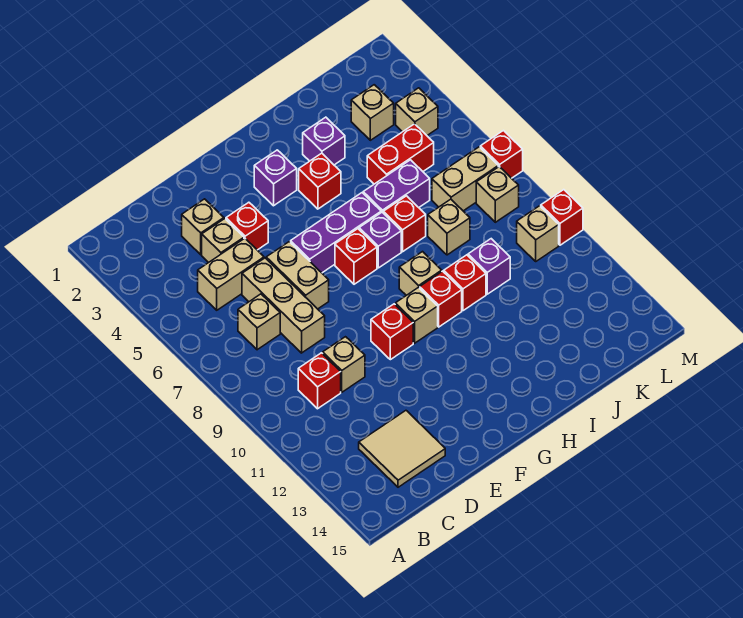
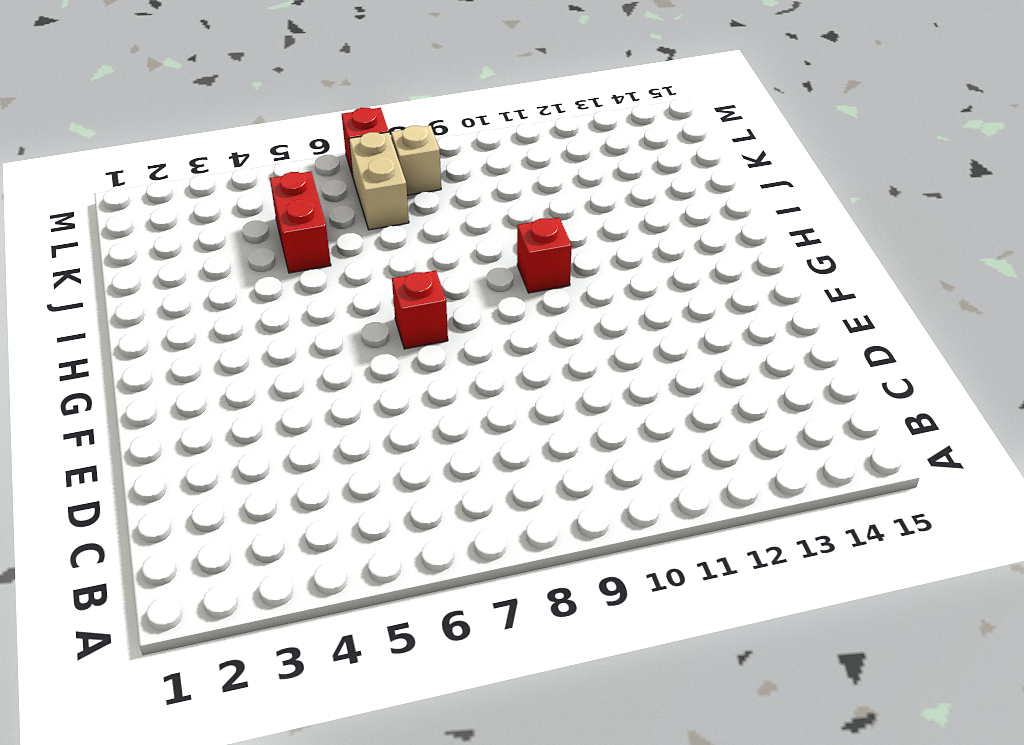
none -> tan 1x2 brick [198,238,264,310]
none -> tan 1x1 brick [238,294,280,350]
none -> red 1x1 brick [298,353,341,409]
none -> tan 2x2 tile [359,411,445,487]

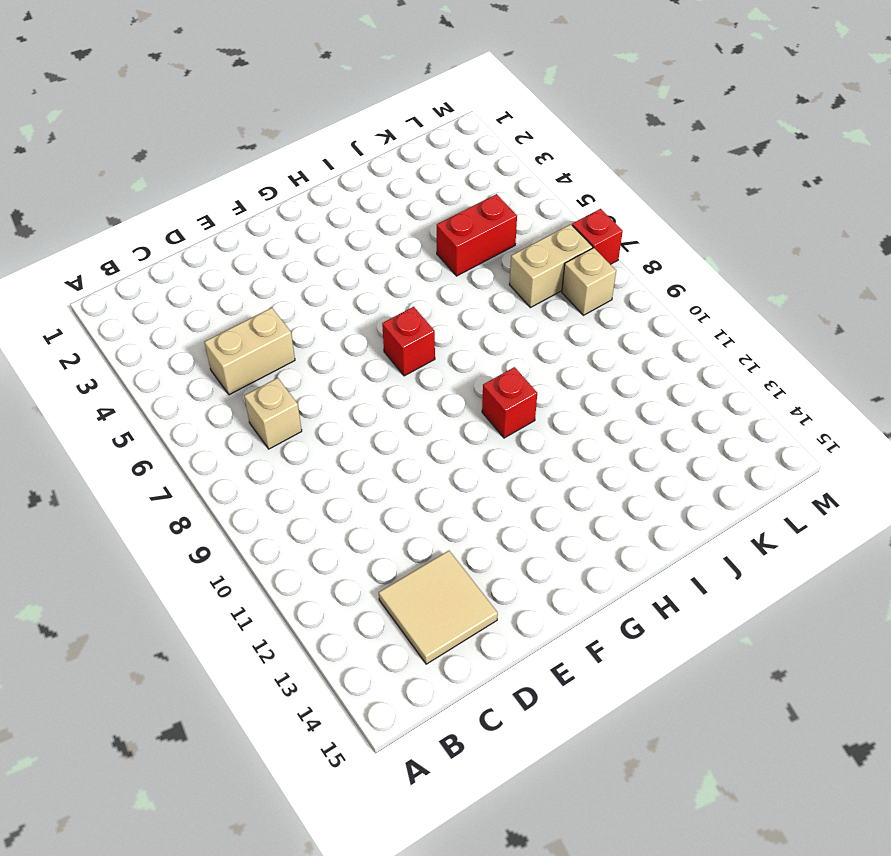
none -> red 1x1 brick [298,353,341,409]
none -> tan 1x1 brick [182,199,224,255]
none -> tan 1x1 brick [202,219,244,263]
none -> tan 1x3 brick [242,258,325,353]

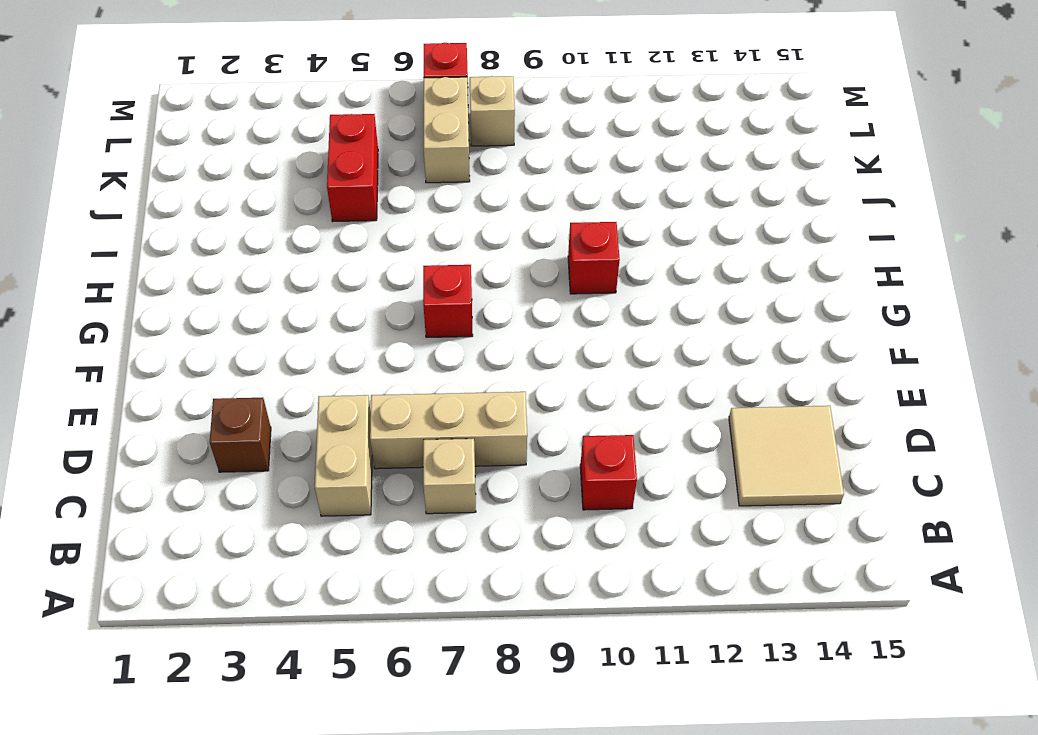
brown 1x1 brick [210,398,271,472] -> tan 1x1 brick [182,199,224,255]
none -> tan 1x1 brick [202,219,244,263]
none -> tan 1x1 brick [323,337,365,392]
none -> red 1x1 brick [226,202,268,250]
none -> tan 1x2 brick [266,242,329,309]

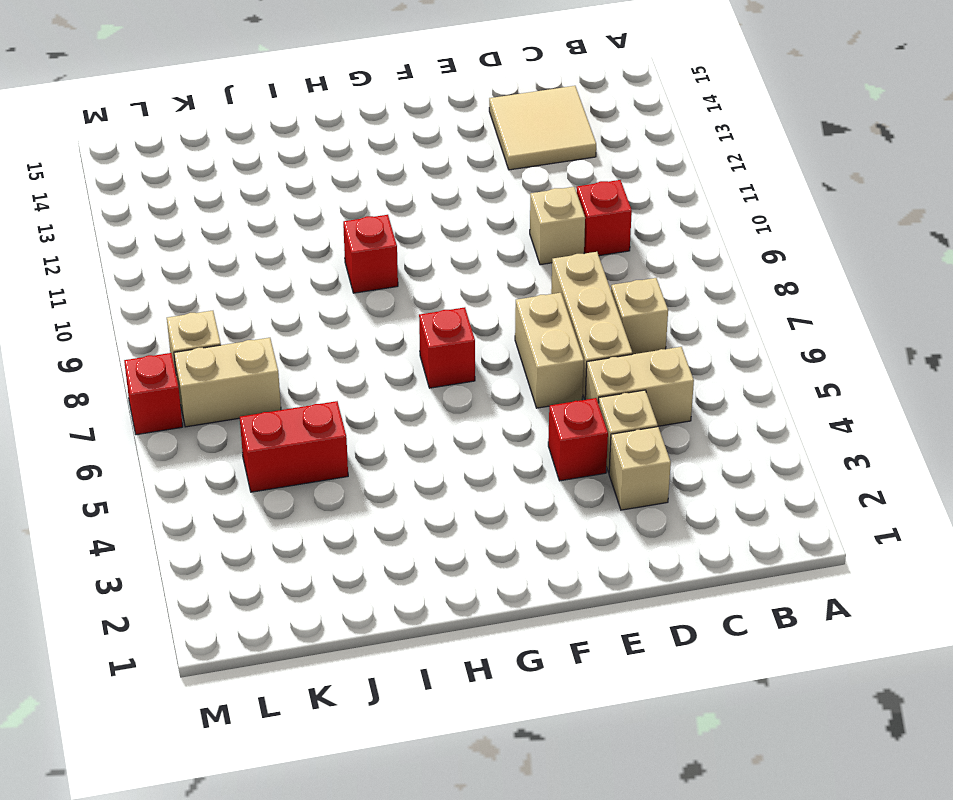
none -> purple 1x3 brick [291,193,381,273]
none -> red 1x1 brick [371,304,413,360]
none -> purple 1x1 brick [254,150,297,206]
none -> tan 1x1 brick [395,287,438,343]

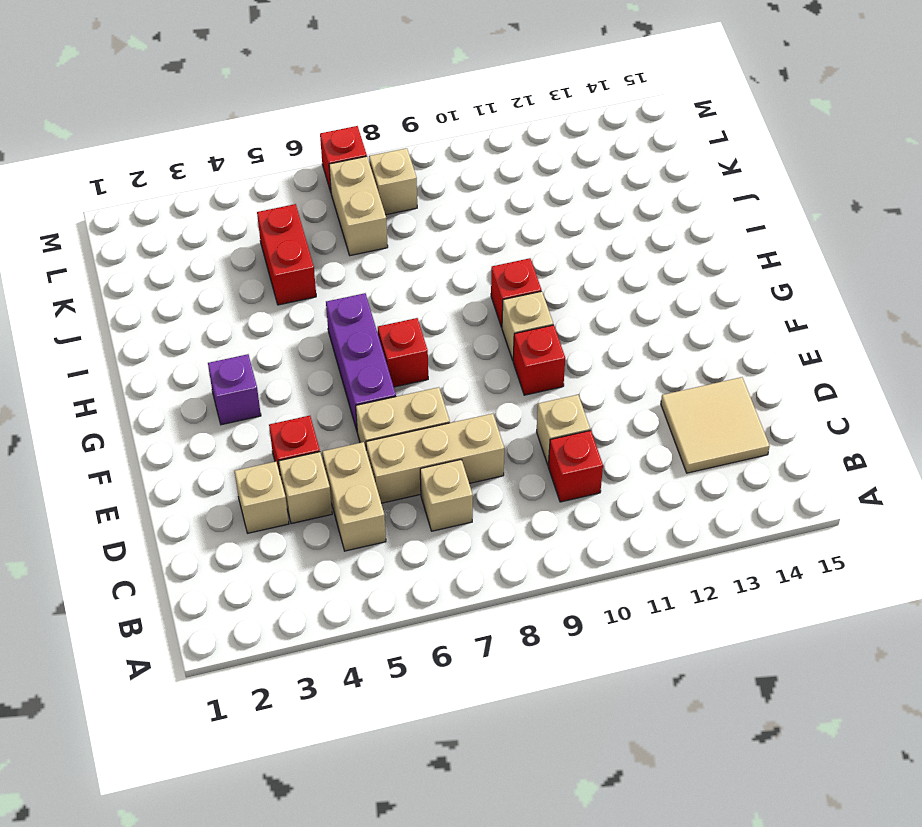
none -> red 1x1 brick [299,153,341,209]
none -> purple 1x1 brick [359,212,401,268]
none -> tan 1x1 brick [399,252,442,295]
none -> purple 1x1 brick [303,117,345,165]

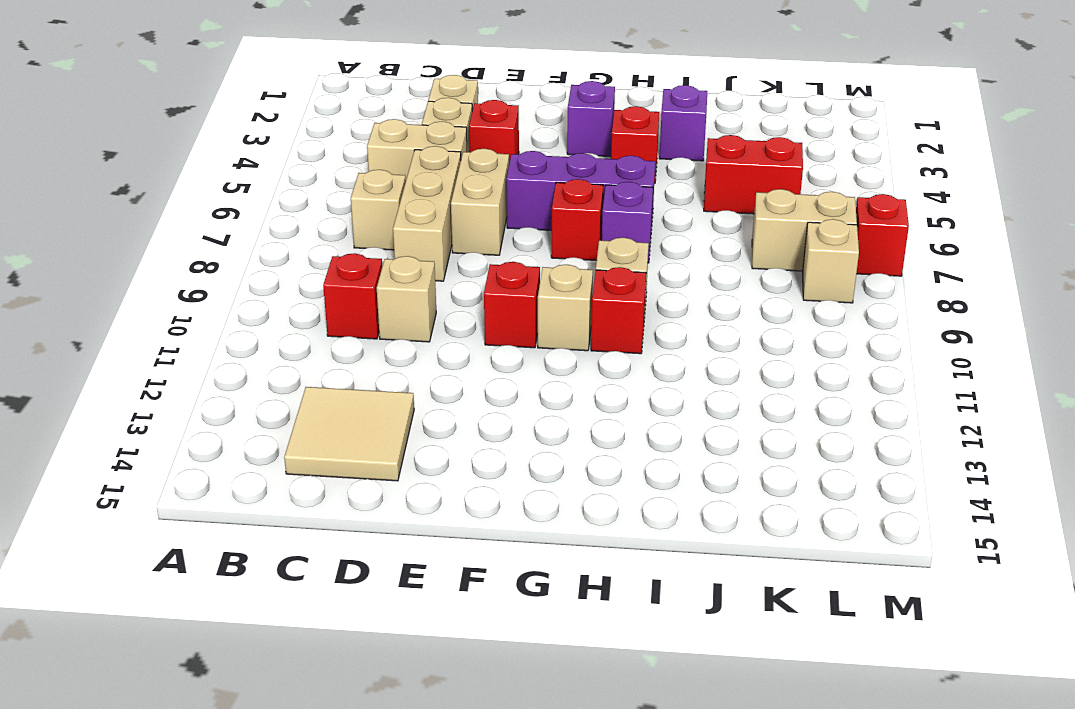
none -> purple 1x2 brick [363,160,430,212]
none -> red 1x1 brick [383,196,426,252]
none -> red 1x1 brick [444,255,486,311]
none -> tan 1x1 brick [428,199,470,255]

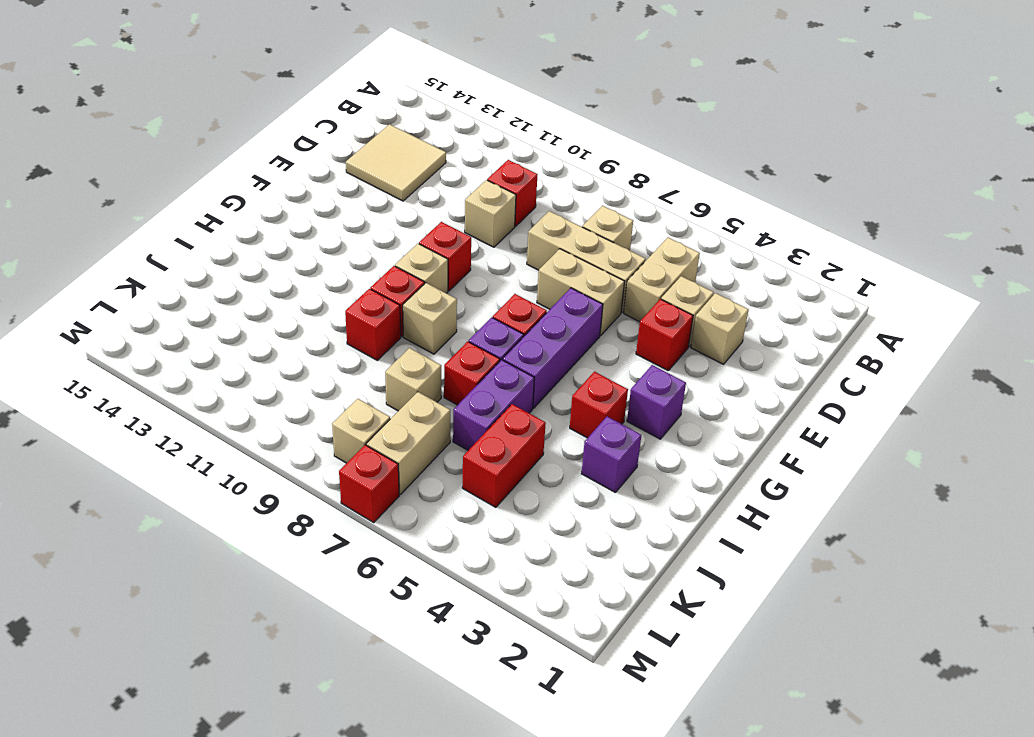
none -> purple 1x1 brick [468,239,510,294]
none -> tan 1x1 brick [351,85,394,140]
none -> tan 1x1 brick [396,88,438,135]
none -> tan 1x1 brick [517,206,559,261]

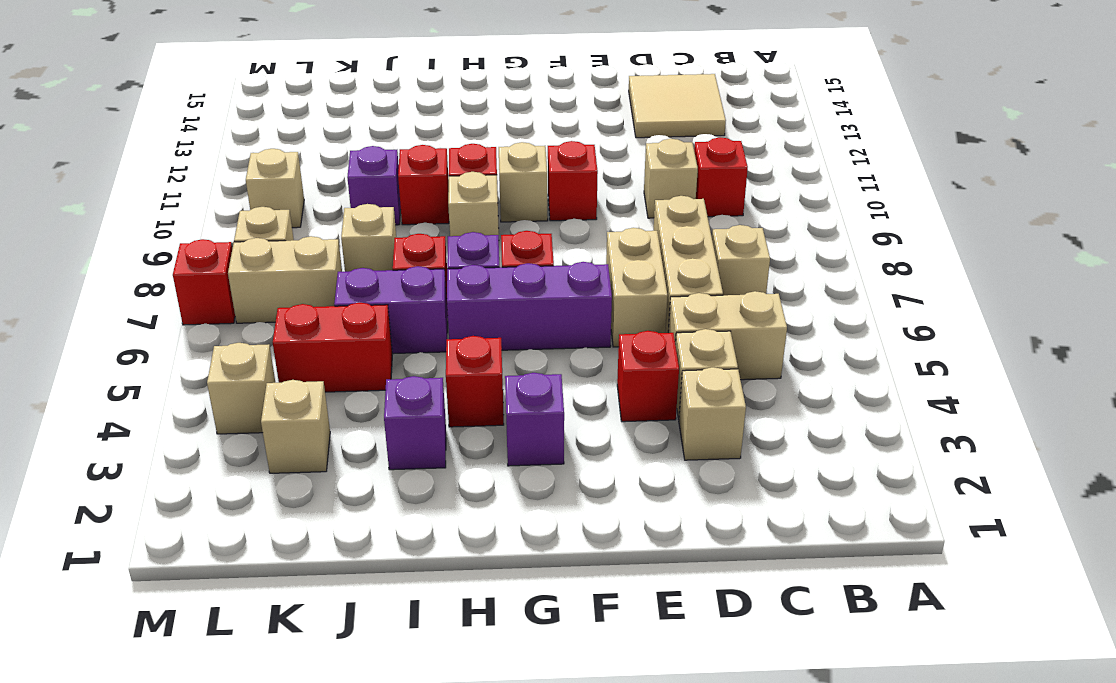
none -> red 1x1 brick [541,190,583,245]

